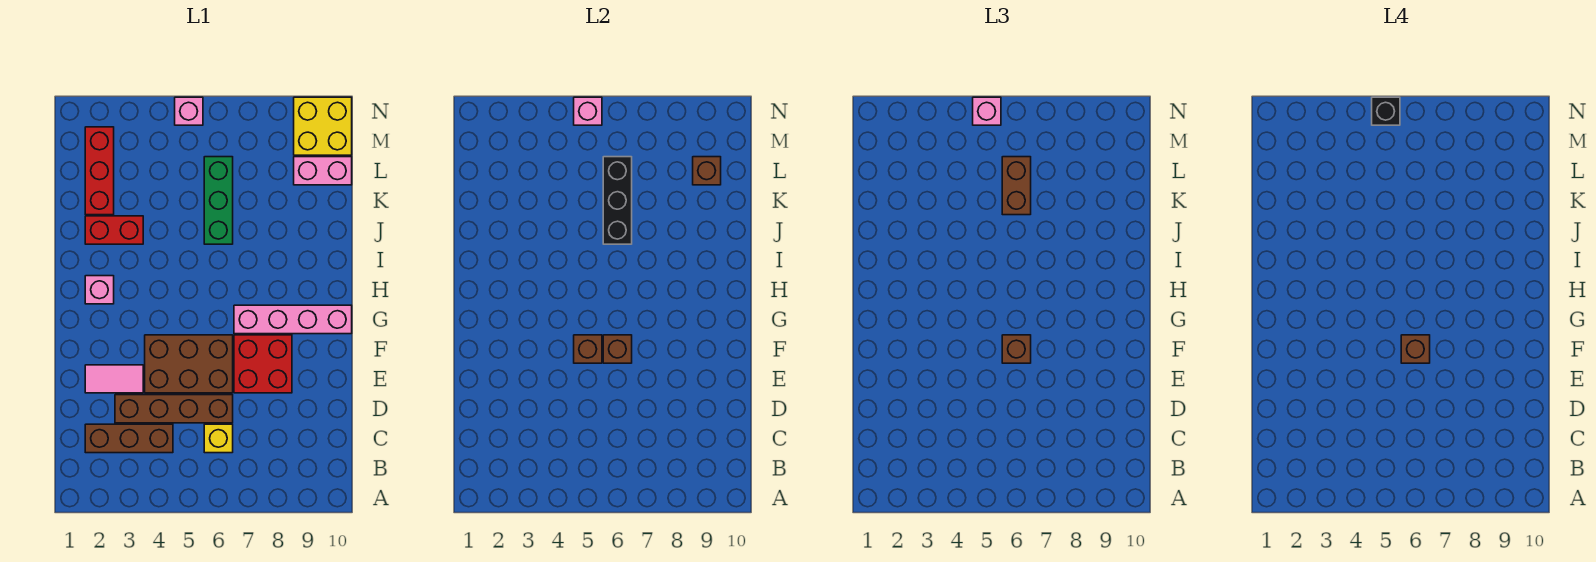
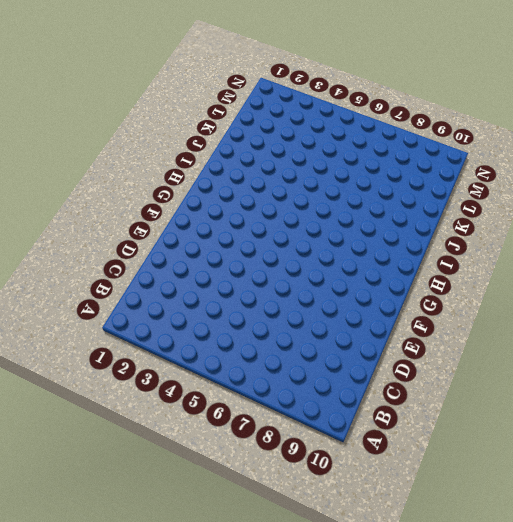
none -> brown 1x3 brick [85,424,173,453]
none -> yellow 1x1 brick [204,424,233,453]
none -> brown 1x4 brick [115,395,233,423]

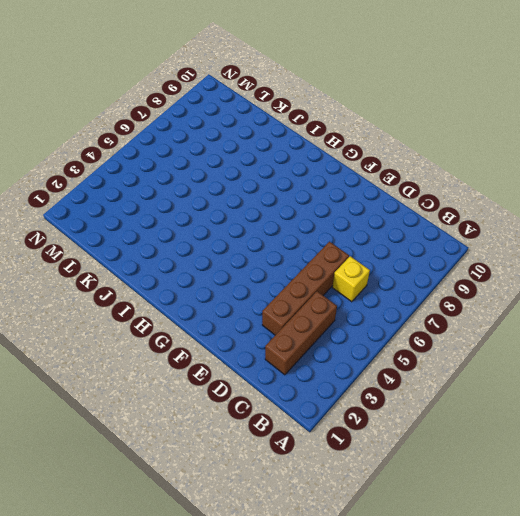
none -> pink 1x2 tile [85,365,143,393]
none -> brown 2x3 brick [145,335,233,393]
none -> red 2x2 brick [234,335,292,393]

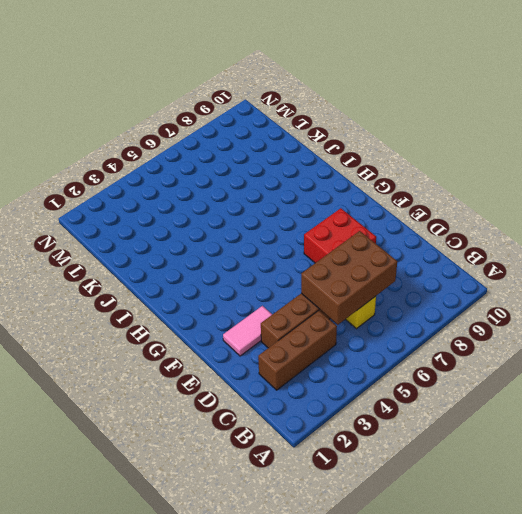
brown 2x3 brick [301,231,397,325] -> brown 2x3 brick moved to [145,335,233,393]
none -> pink 1x4 brick [234,305,352,334]
none -> pink 1x1 brick [85,276,114,304]
none -> red 1x2 brick [85,216,143,244]

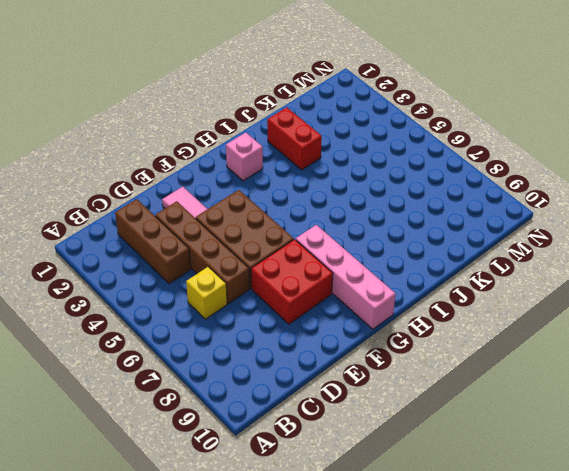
none -> green 1x3 brick [204,157,233,244]
none -> red 1x3 brick [85,127,114,215]
none -> pink 1x2 brick [294,157,352,185]

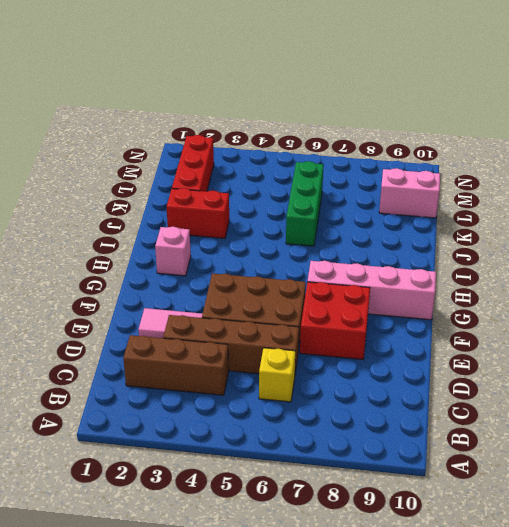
none -> yellow 2x2 brick [294,97,352,155]
none -> pink 1x1 brick [175,97,203,125]
none -> brown 1x1 brick [574,335,602,363]

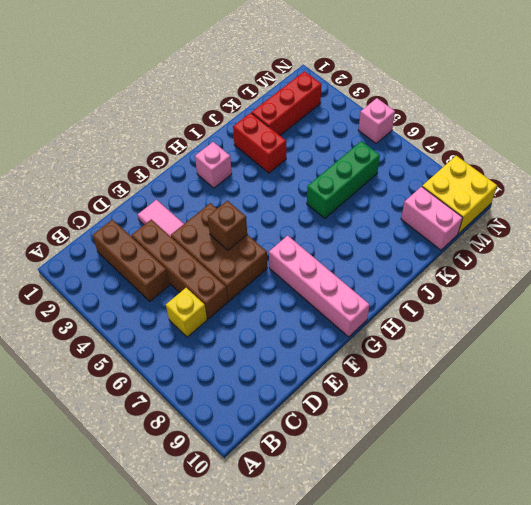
none -> red 2x2 brick [234,335,292,393]
none -> brown 1x1 brick [603,335,632,363]
none -> black 1x3 brick [603,157,632,244]

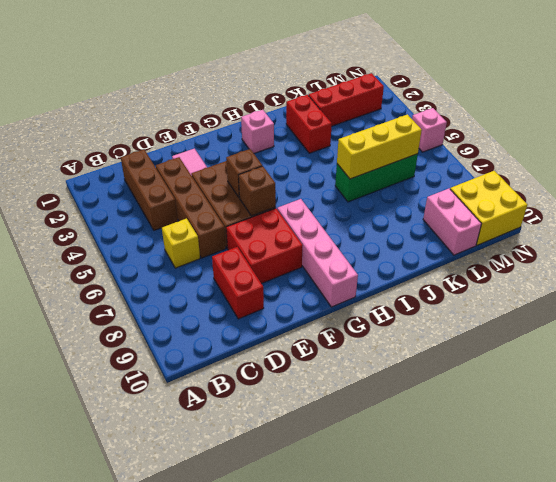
red 1x2 brick [212,247,264,319] -> none
yellow 1x3 brick [337,114,422,179] -> black 1x3 brick [603,157,632,244]
none -> brown 1x1 brick [693,157,721,185]
none -> pink 1x1 brick [574,97,602,125]
none -> brown 1x1 brick [1002,335,1031,363]

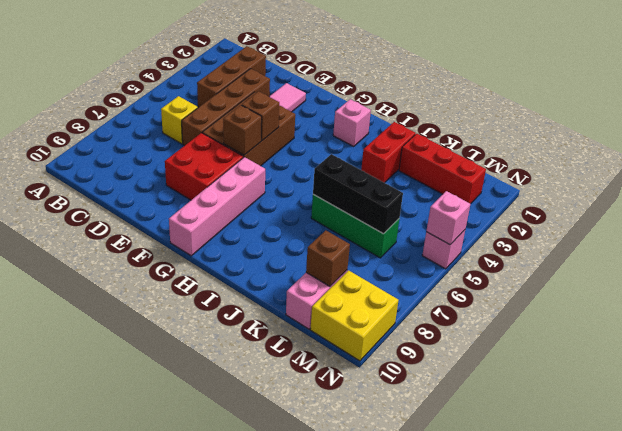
none -> brown 1x1 brick [1002,335,1031,363]
none -> brown 1x2 brick [1002,157,1031,215]
none -> pink 1x1 brick [973,97,1001,125]

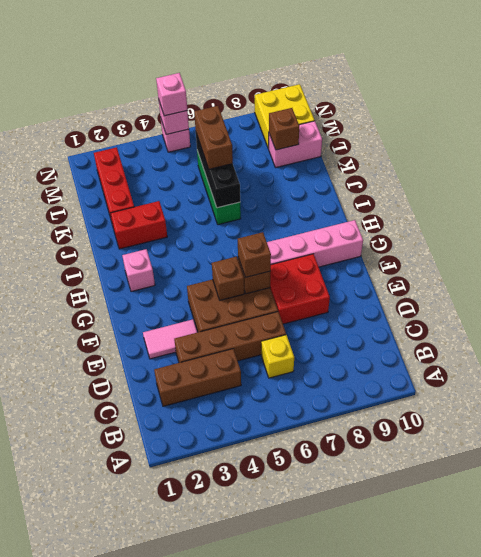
none -> brown 1x1 brick [1401,335,1430,363]
none -> black 1x1 brick [1372,97,1400,125]

